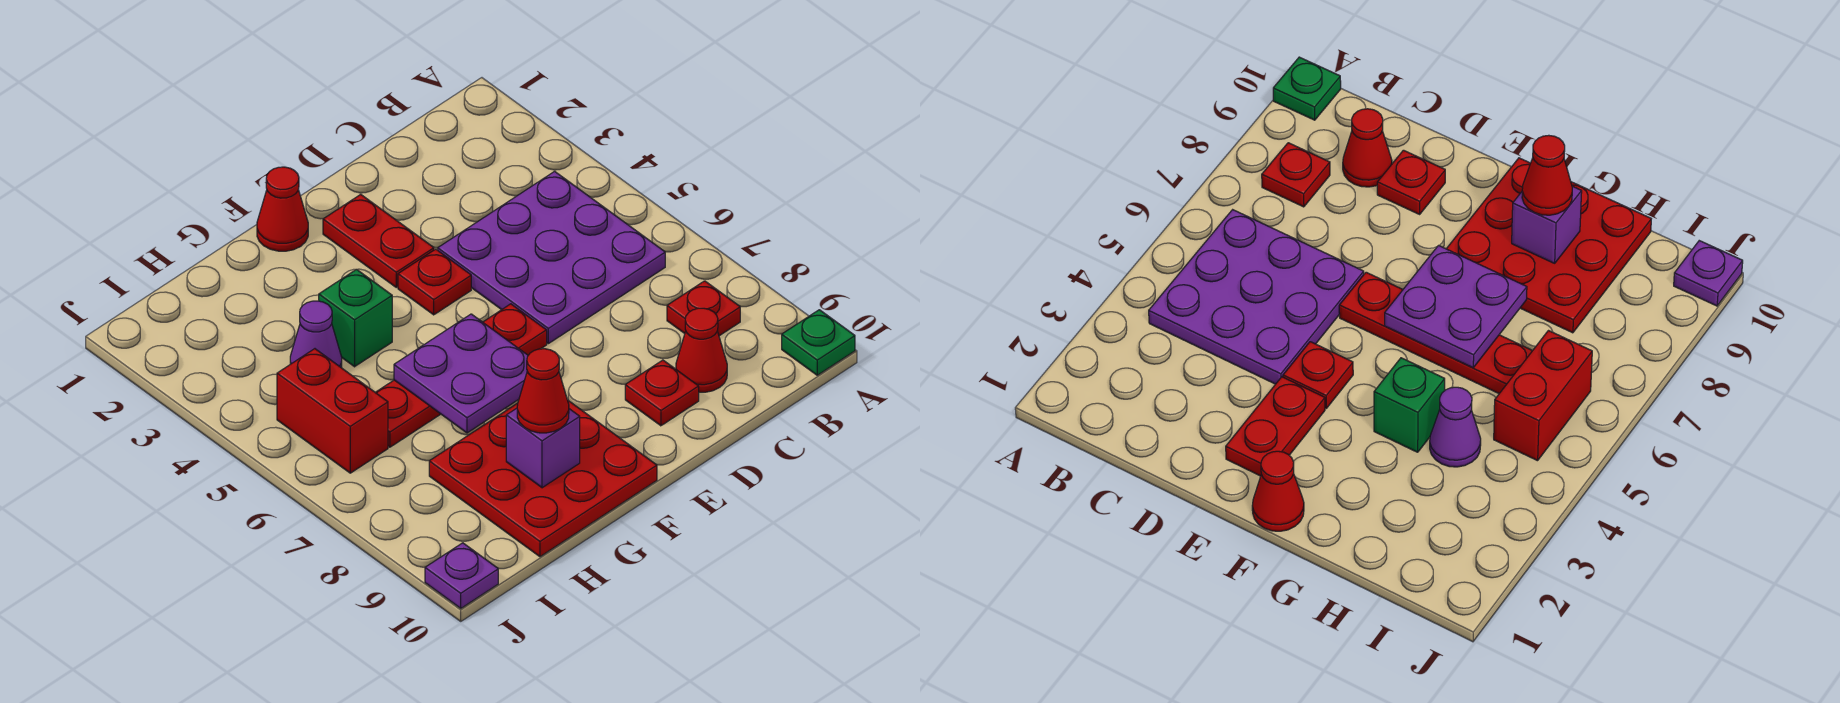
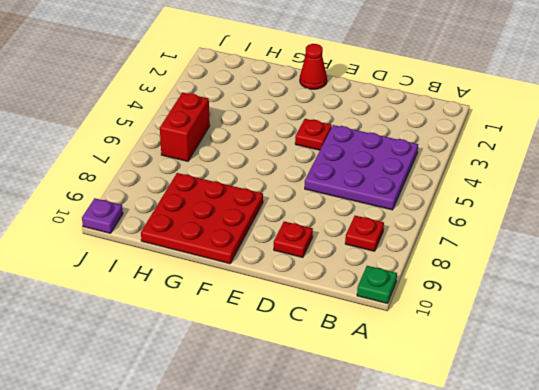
none -> red 1x1 cone [676,308,727,392]
none -> red 1x2 plate [323,194,434,287]
none -> red 1x4 plate [375,304,547,447]

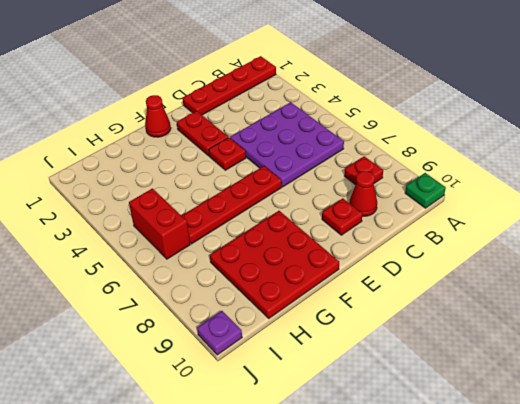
red 1x4 plate [183,56,276,115] -> none
none -> green 1x1 brick [319,269,392,367]
none -> purple 1x1 cone [290,301,342,368]
none -> purple 2x2 plate [394,314,528,433]

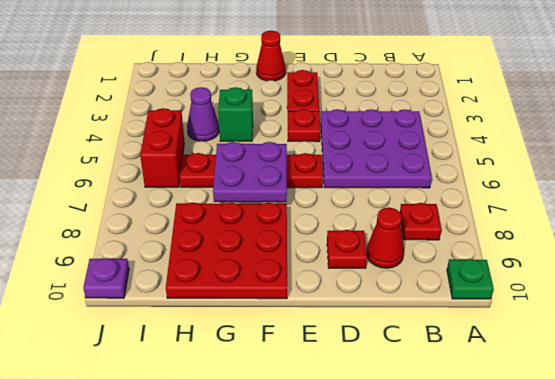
none -> purple 1x1 brick [506,408,580,488]
none -> red 1x1 cone [517,349,569,433]

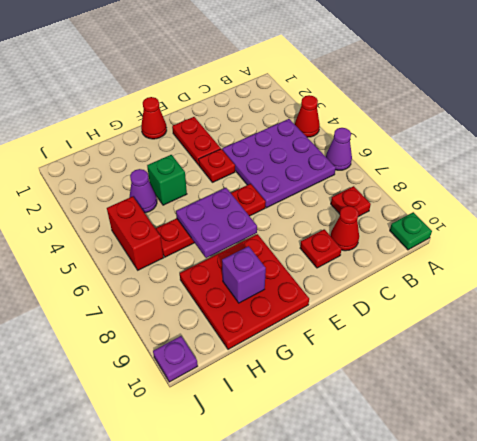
red 1x1 cone [295,95,320,137] -> red 1x1 cone moved to [517,349,569,433]
purple 1x1 cone [326,128,352,170] -> none

